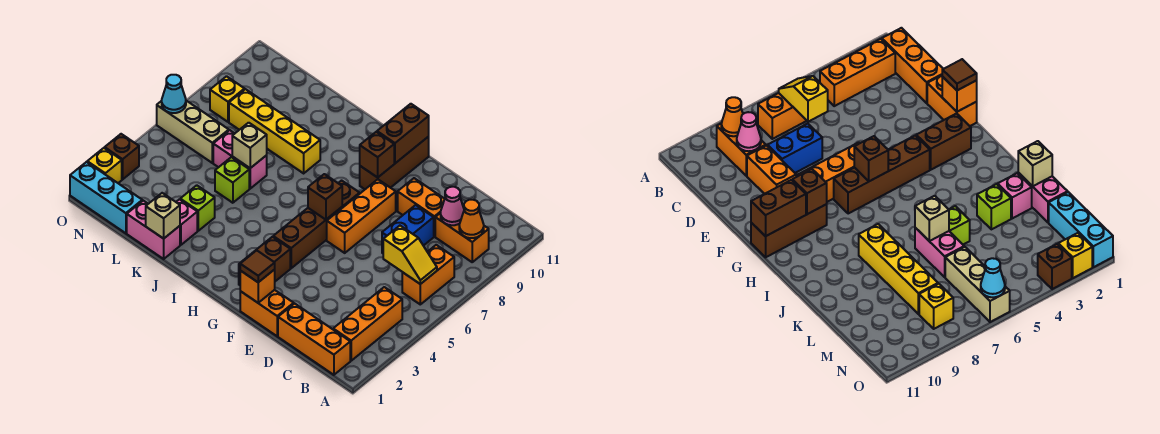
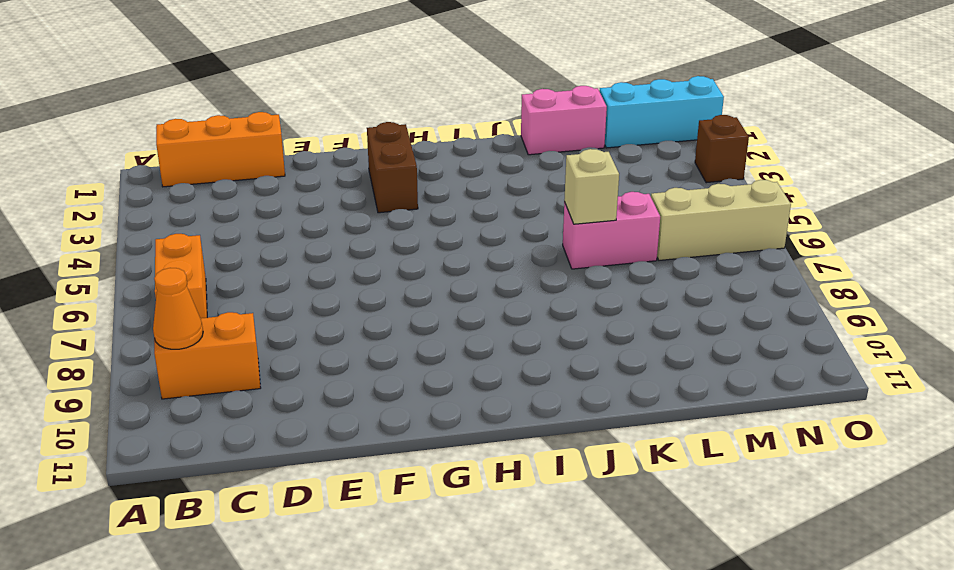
none -> orange 1x3 brick [333,287,402,361]
none -> blue 1x2 brick [382,205,434,253]
none -> orange 1x2 brick [398,178,444,237]
none -> orange 1x2 brick [240,290,294,336]

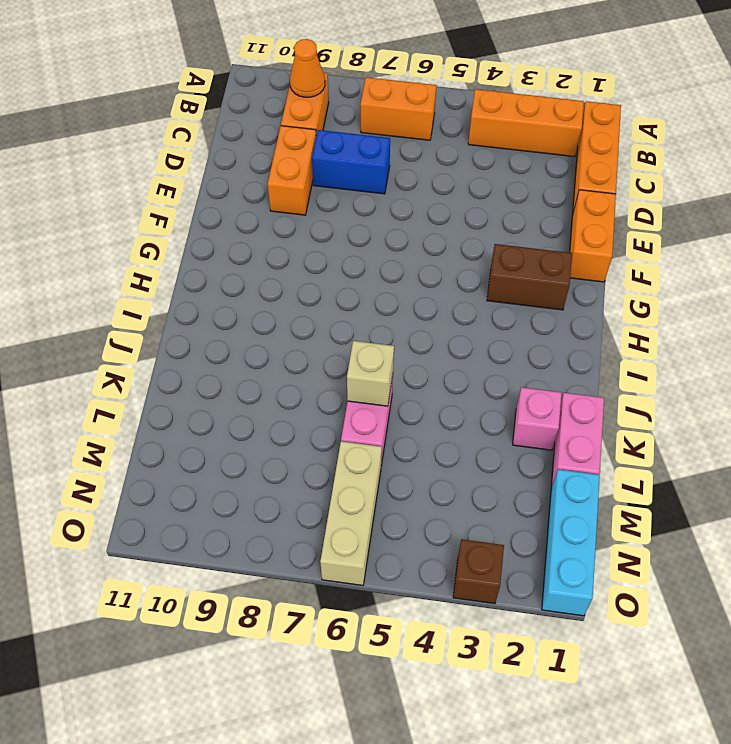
none -> orange 1x3 brick [327,179,396,253]
none -> brown 1x4 brick [273,181,360,268]
none -> brown 1x3 brick [360,137,429,189]
none -> yellow 1x4 brick [229,89,320,173]

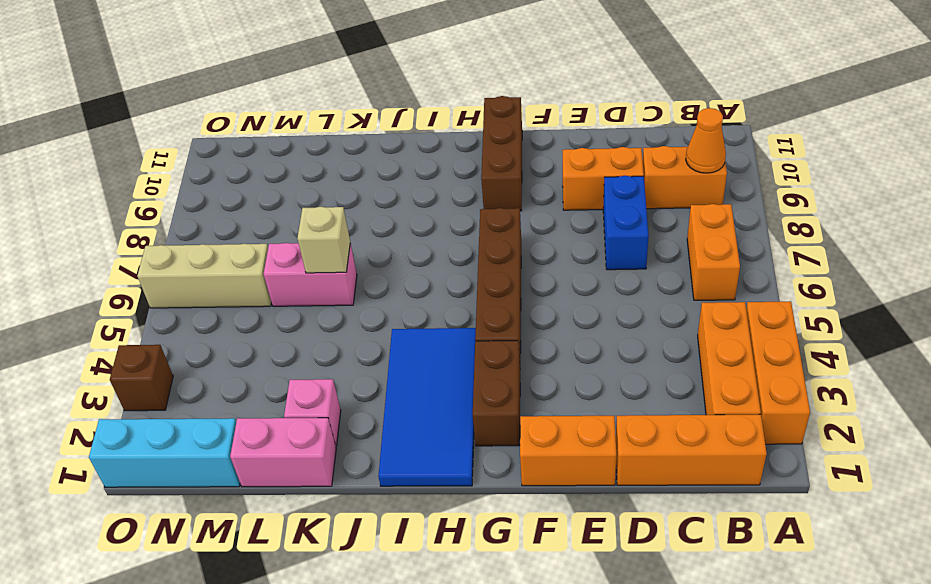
orange 1x3 brick [746,301,810,444] -> orange 1x3 brick moved to [327,179,396,253]
blue 2x4 tile [378,328,476,486] -> none
none -> yellow 1x4 brick [229,89,320,173]
none -> lime 1x1 brick [180,185,215,231]
none -> lime 1x1 brick [215,157,249,203]
none -> yellow 1x1 brick [210,76,245,122]

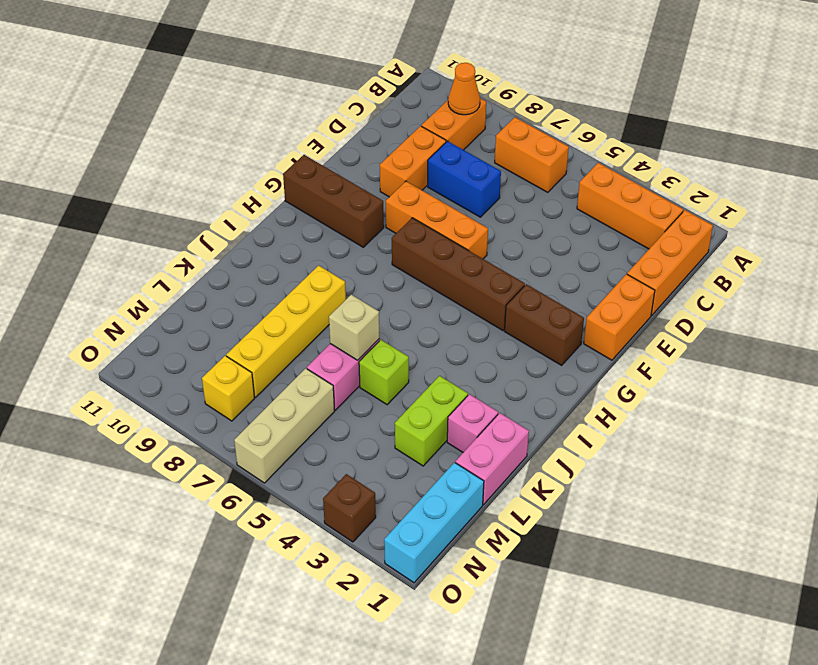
lime 1x2 brick [395,376,468,466] -> lime 1x1 brick [180,185,215,231]
none -> yellow 1x1 brick [87,148,122,183]
none -> yellow 1x2 slope [383,226,437,284]
none -> pink 1x1 cone [441,187,464,225]
none -> orange 1x1 brick [240,270,275,303]

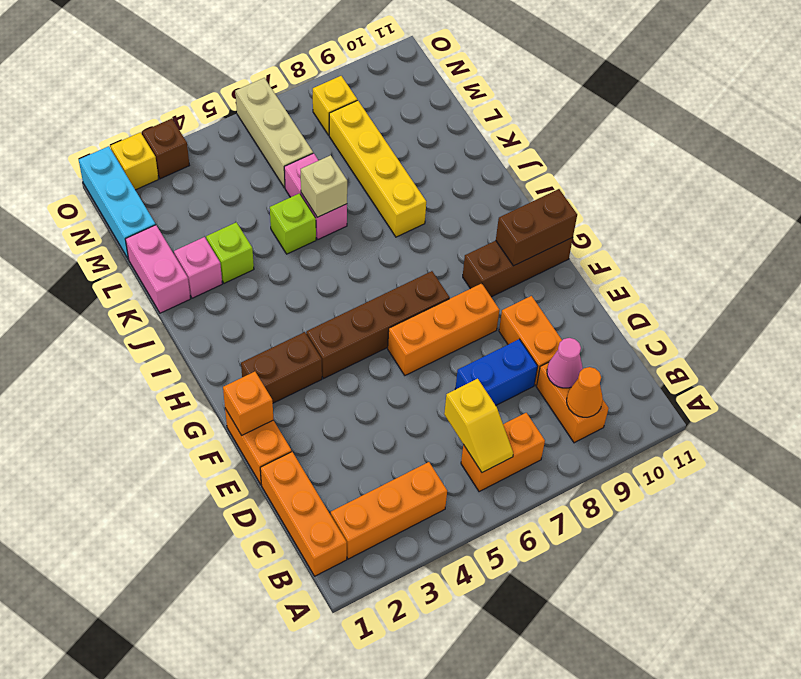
none -> brown 1x1 brick [308,174,342,220]
none -> brown 1x1 brick [360,132,394,177]
none -> tan 1x1 brick [146,193,180,239]
none -> cyan 1x1 cone [162,75,186,113]

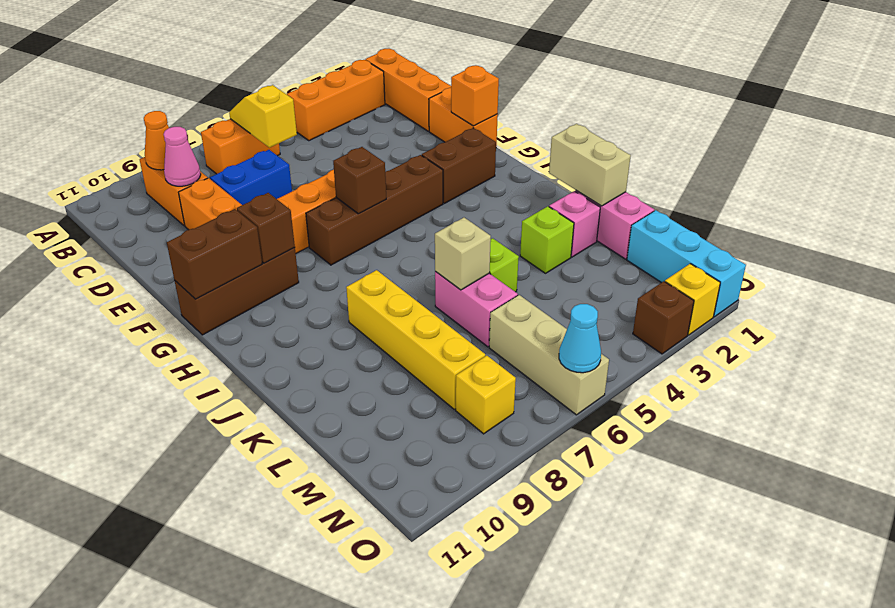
tan 1x2 brick [549,124,631,206] -> tan 1x1 brick [146,193,180,239]
none -> brown 1x1 tile [240,250,275,282]

